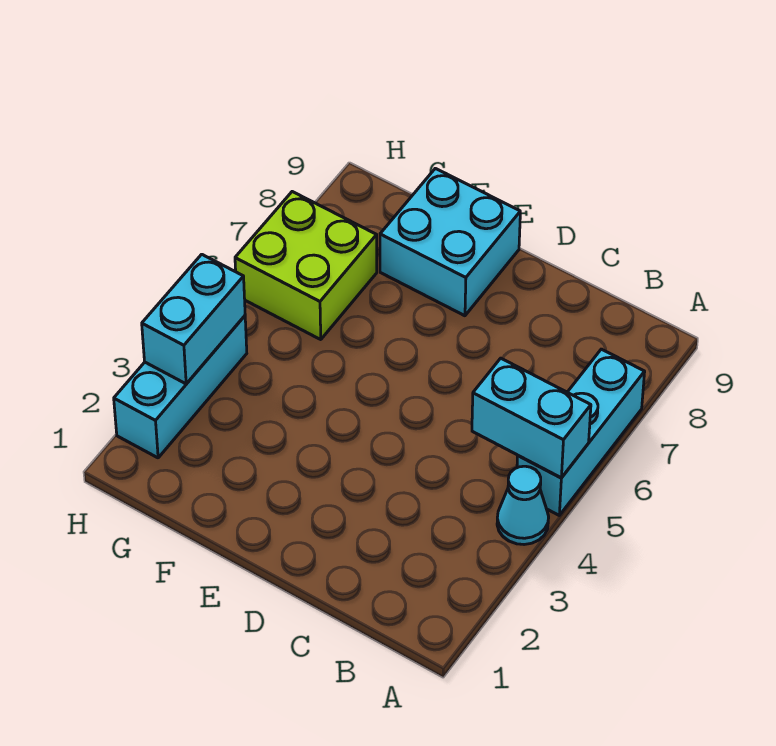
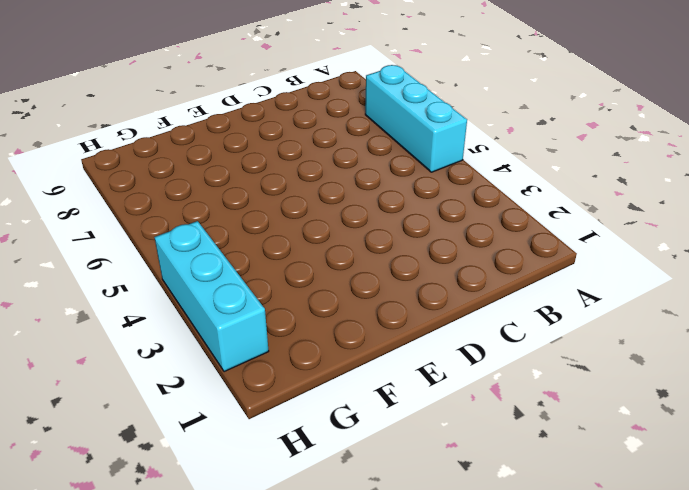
none -> cyan 1x1 cone [497,466,549,545]
none -> cyan 2x2 brick [380,168,520,316]

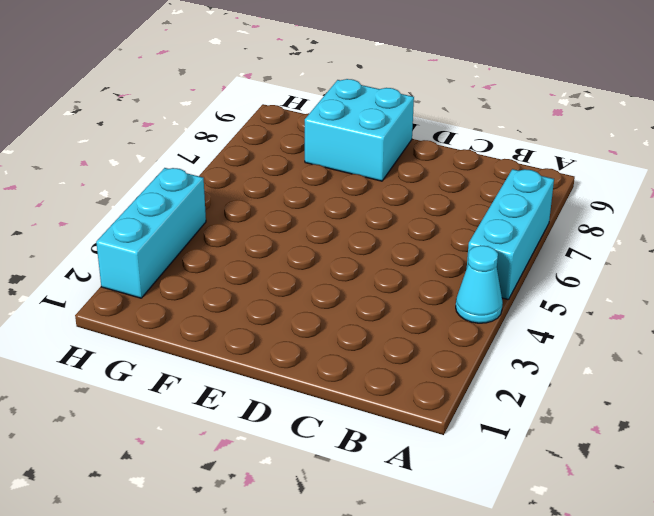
none -> lime 2x2 brick [235,192,377,339]
none -> cyan 1x2 brick [472,358,591,478]

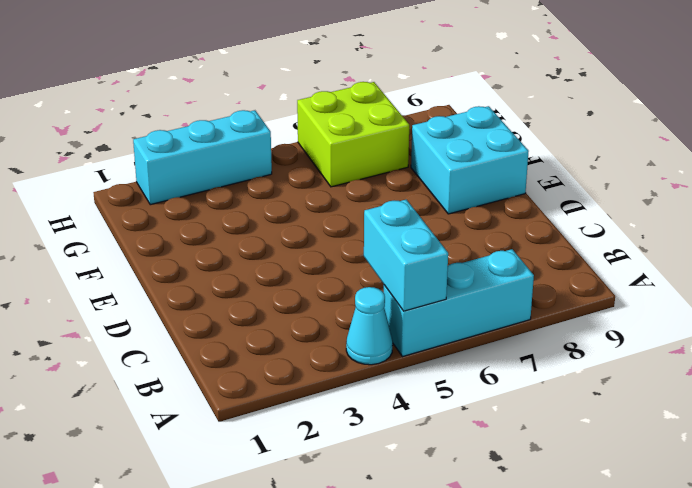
none -> cyan 1x2 brick [142,254,245,384]

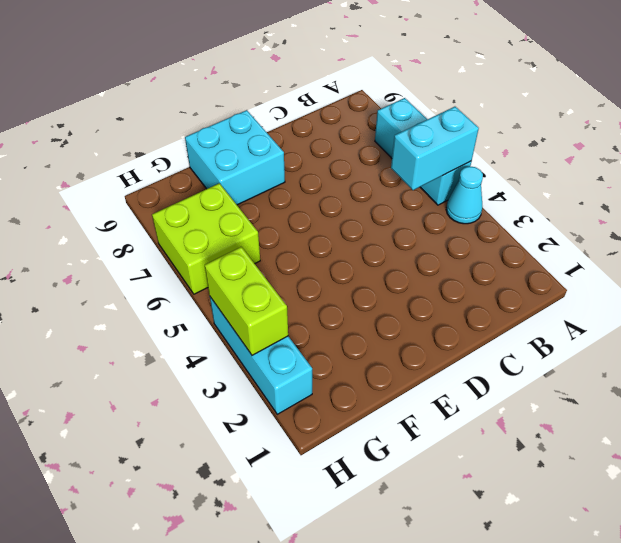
lime 1x2 brick [205,247,288,355] -> cyan 1x2 brick [142,254,245,384]

